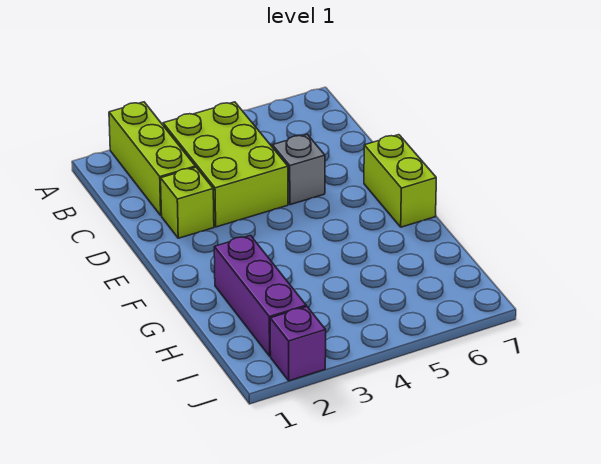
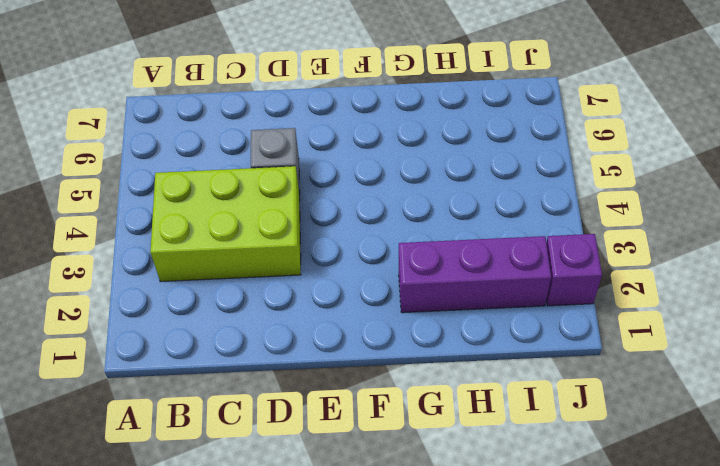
none -> lime 1x3 brick [109,102,196,216]
none -> lime 1x1 brick [161,167,214,238]

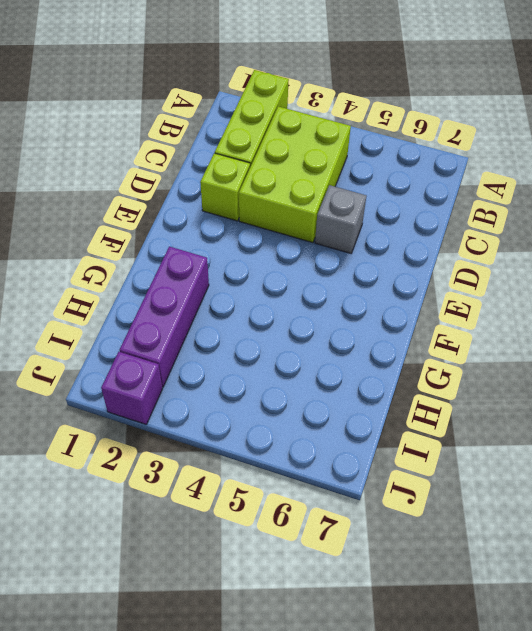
none -> lime 1x2 brick [364,135,436,227]

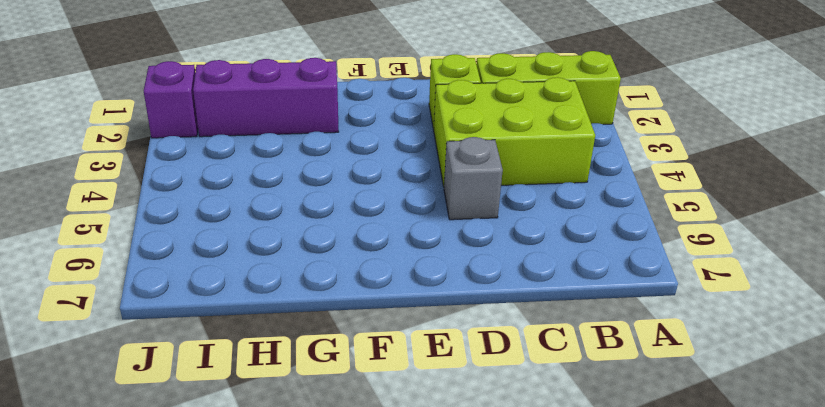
none -> lime 1x2 brick [364,135,436,227]

